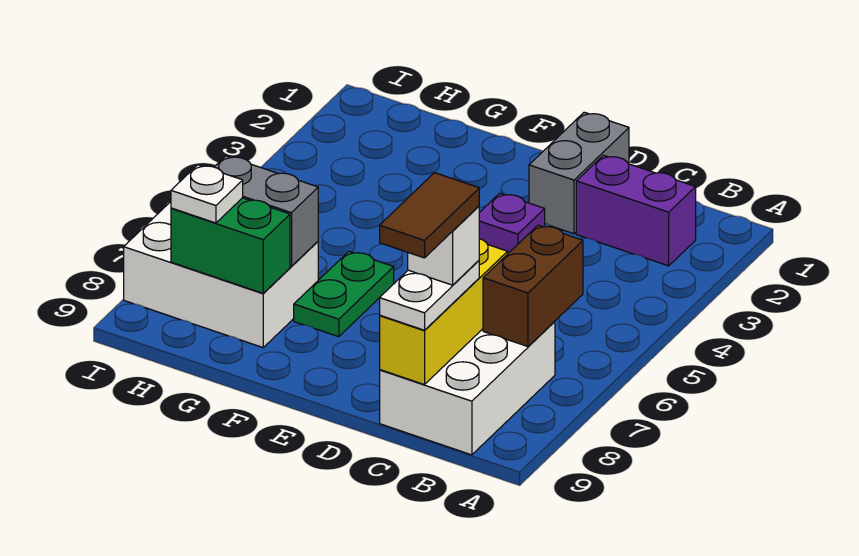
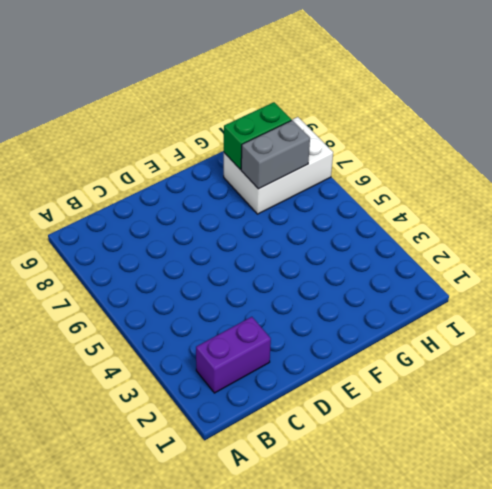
none -> white 2x3 brick [380,321,555,455]
none -> grey 1x2 brick [529,112,629,234]
none -> purple 1x1 brick [479,193,545,253]

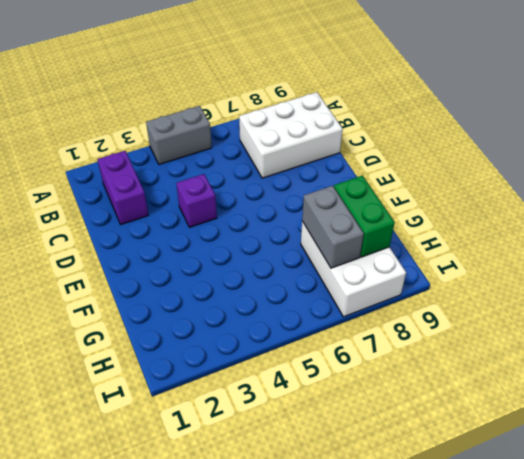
grey 1x2 brick [146,106,212,164] -> grey 1x2 brick moved to [529,112,629,234]
none -> green 1x2 plate [294,251,394,337]
none -> brown 1x2 brick [483,225,583,347]
none -> yellow 1x3 brick [380,239,508,385]

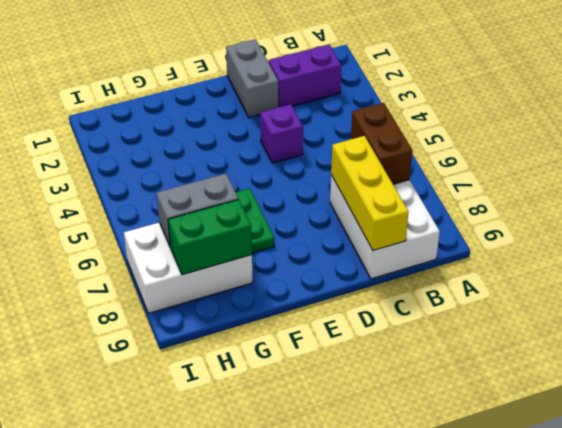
none -> white 1x2 plate [380,261,479,330]
none -> white 1x1 plate [171,165,243,223]
none -> white 1x1 brick [408,206,479,285]

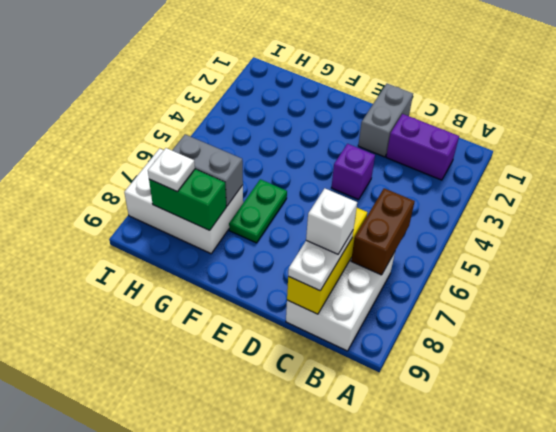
none -> brown 1x2 tile [380,173,479,258]

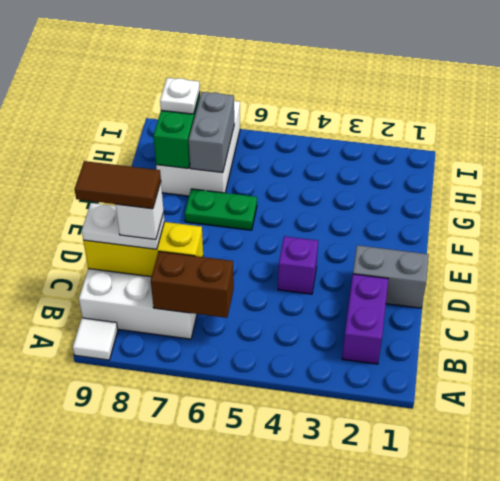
white 1x1 tile [73,318,118,360] -> none

